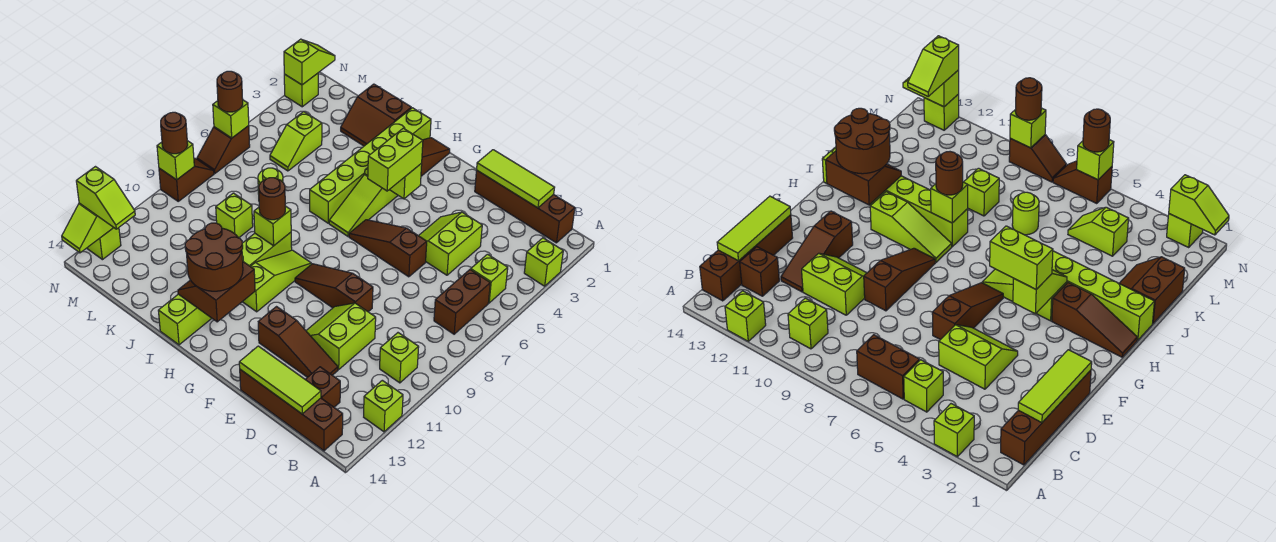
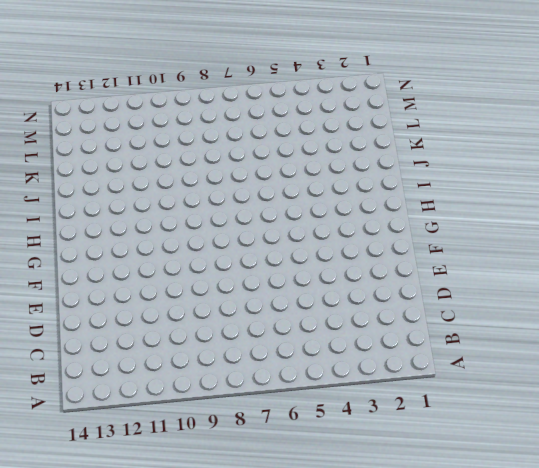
none -> lime 1x1 brick [524,238,563,286]
none -> lime 1x1 brick [364,380,403,432]
none -> brown 1x4 brick [475,170,575,243]
none -> lime 1x1 brick [471,254,508,303]

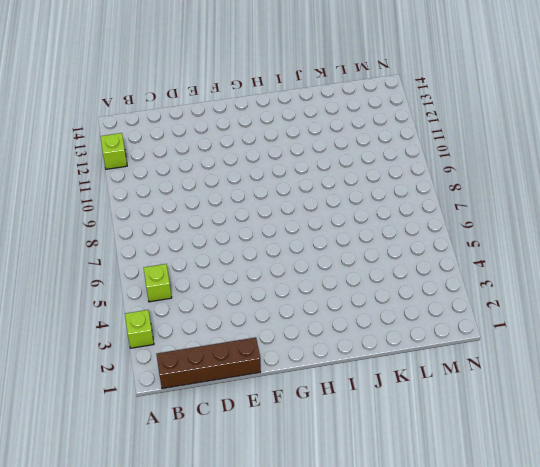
none -> brown 1x2 brick [434,270,490,334]
none -> lime 1x1 brick [380,333,419,383]
none -> brown 1x4 brick [240,369,343,451]
none -> brown 1x1 brick [305,367,340,407]

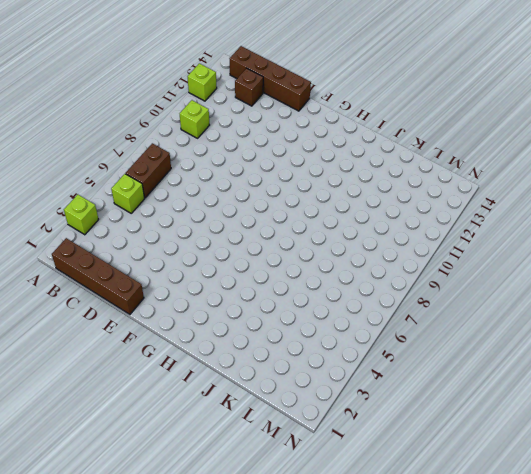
none -> lime 2x2 slope [419,212,482,275]
none -> lime 2x2 slope [306,303,376,369]
none -> brown 1x3 slope [258,307,338,377]
none -> brown 1x3 slope [349,220,427,277]

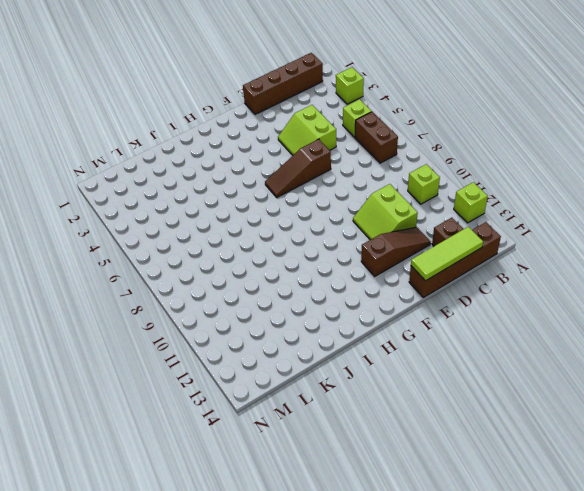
none -> brown 1x3 slope [295,264,373,312]
none -> brown 1x3 slope [421,138,450,176]
none -> lime 1x3 slope [329,174,398,236]
none -> lime 1x3 slope [242,250,311,312]

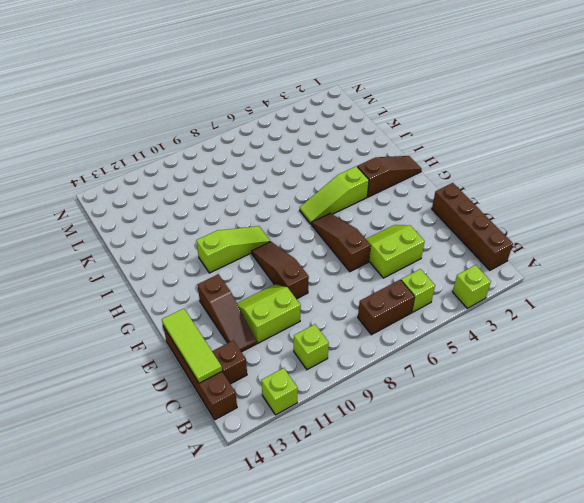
none -> lime 1x6 brick [310,108,431,223]
none -> lime 1x6 brick [158,232,292,345]
none -> brown 2x2 slope [341,84,411,146]
none -> lime 1x1 round brick [258,168,283,194]

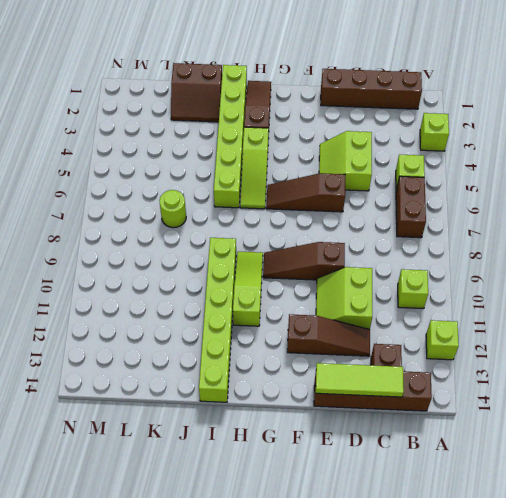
none -> lime 1x1 brick [216,193,253,238]
none -> lime 1x2 slope [270,112,322,171]
none -> lime 1x1 brick [284,73,318,107]
none -> brown 1x2 slope [197,126,250,173]

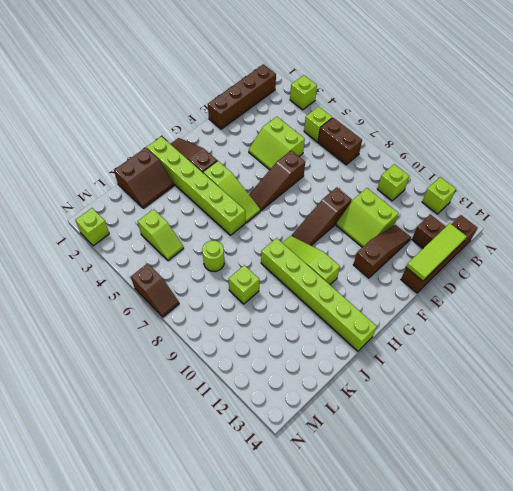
none -> brown 1x2 slope [159,158,214,201]
none -> lime 1x1 brick [87,228,121,260]
none -> lime 1x3 tile [477,150,555,208]
none -> lime 1x2 slope [365,163,422,199]

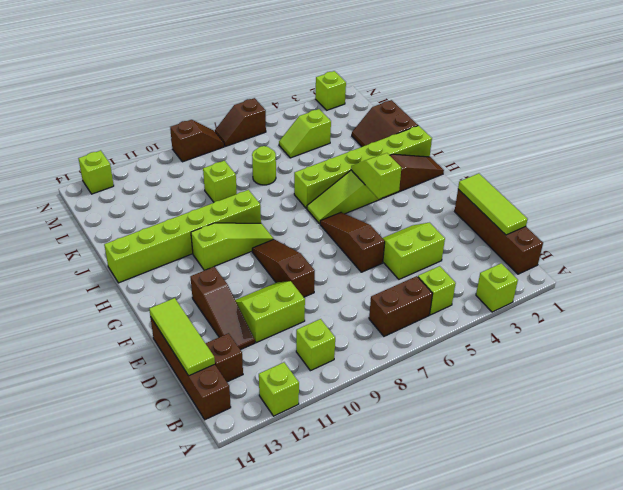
none -> brown 2x2 slope [178,262,255,322]
none -> lime 1x1 brick [254,206,291,246]
none -> lime 1x2 slope [284,39,335,85]
none -> lime 1x1 brick [213,100,249,138]

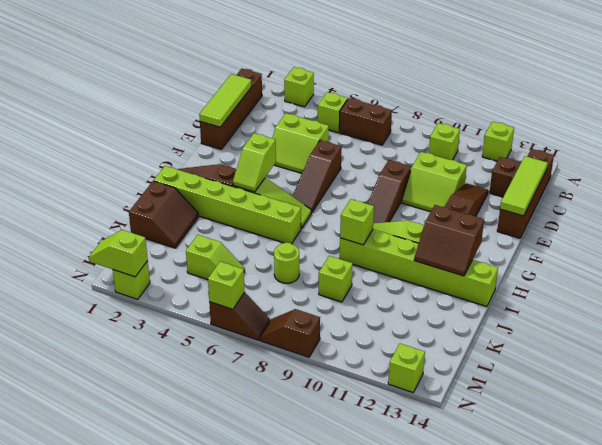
none -> lime 1x1 brick [157,141,194,180]
none -> lime 1x2 slope [62,203,114,253]
none -> lime 1x2 brick [368,128,423,191]
none -> brown 2x2 round brick [185,223,243,291]

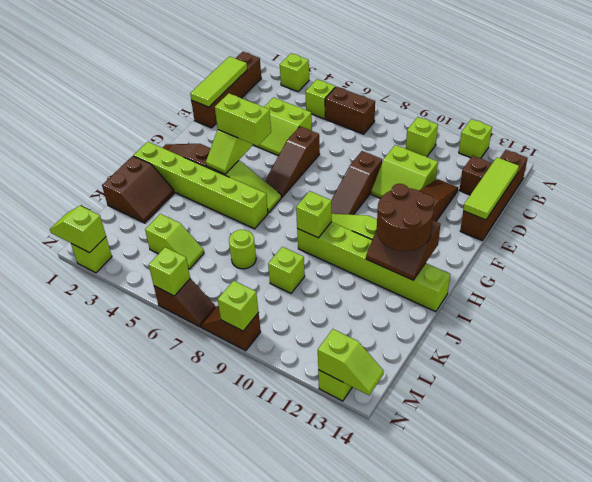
none -> brown 1x1 round brick [259,178,285,220]
none -> lime 1x2 slope [76,167,135,229]
none -> brown 1x1 round brick [217,71,243,112]
none -> brown 1x1 round brick [161,112,188,154]

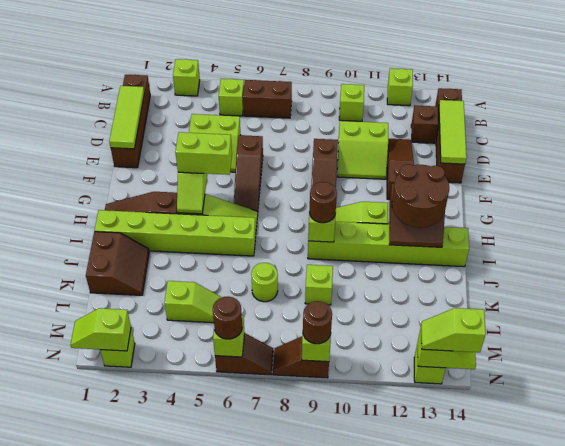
lime 1x2 slope [421,308,486,352] -> lime 1x2 slope turned to [76,167,135,229]

